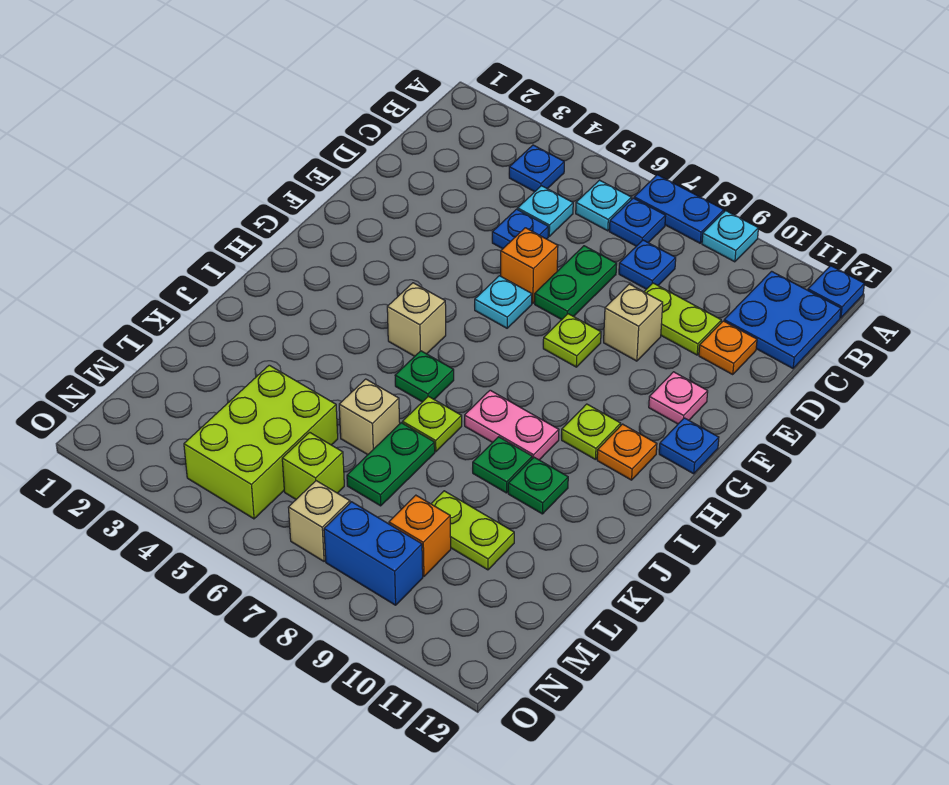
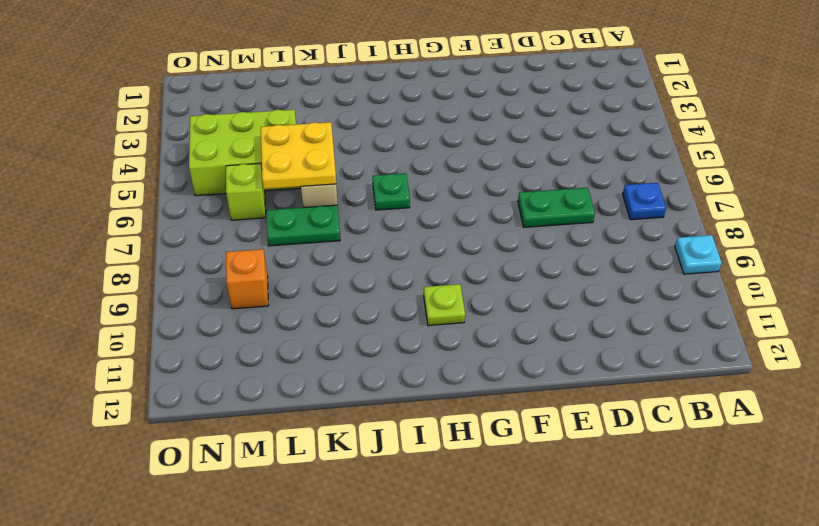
yellow 2x2 plate [261,122,336,189] -> none
none -> blue 1x2 plate [634,175,724,243]
none -> blue 1x1 plate [808,266,864,318]
none -> blue 1x1 plate [509,145,564,192]
none -> cyan 1x1 plate [576,180,632,231]

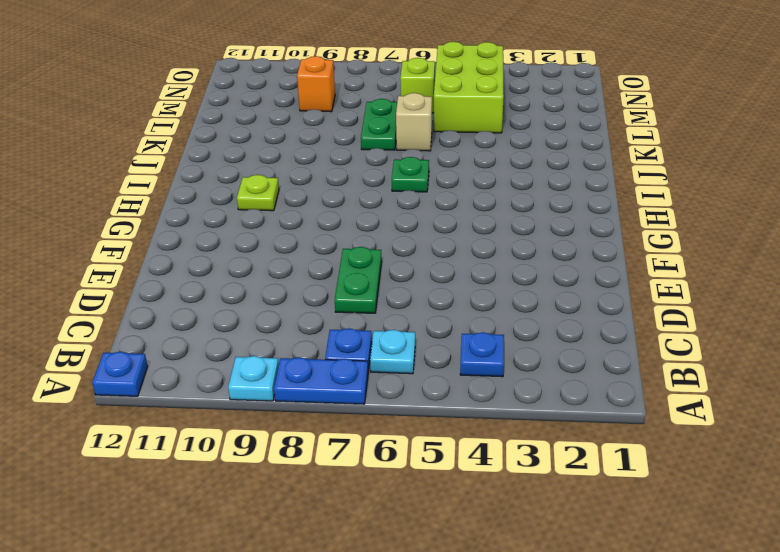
none -> blue 2x2 plate [724,271,841,368]
none -> cyan 1x1 plate [518,186,573,236]
none -> blue 1x1 plate [619,240,676,289]
none -> blue 1x1 plate [492,209,548,249]

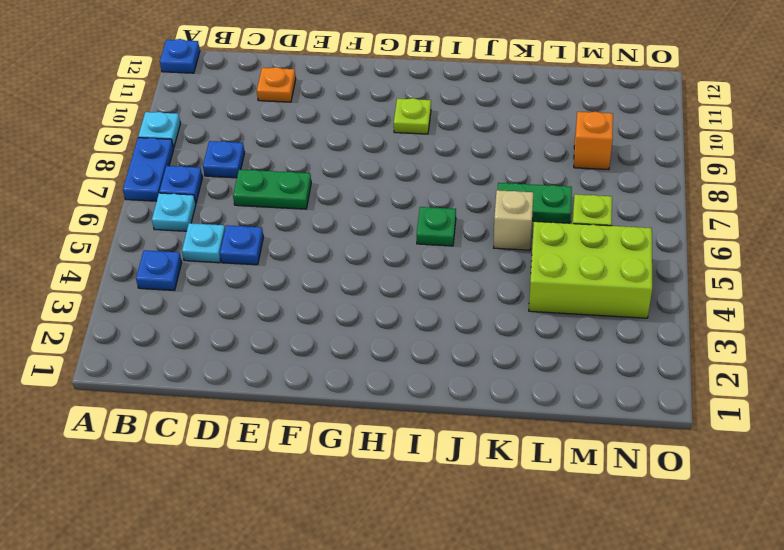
none -> blue 2x2 plate [724,271,841,368]
none -> lime 1x2 plate [644,283,721,355]
none -> orange 1x1 brick [501,228,558,304]
none -> tan 1x1 brick [604,284,663,361]

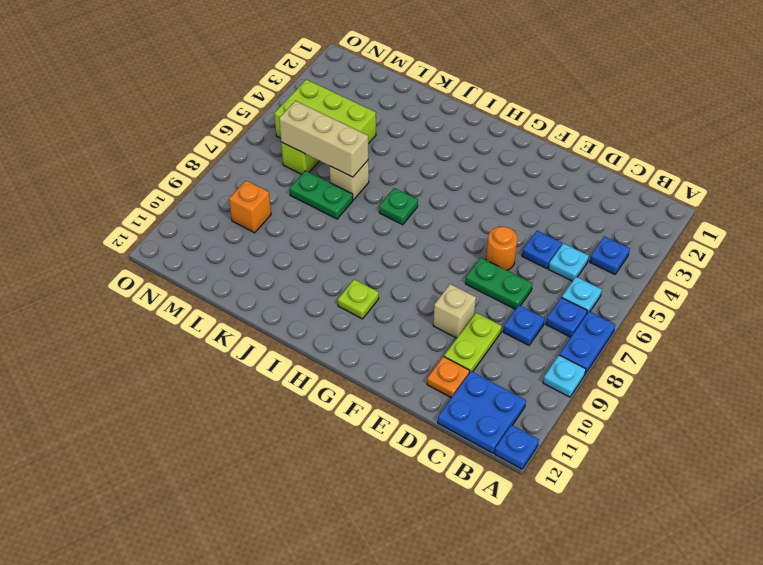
orange 1x1 round brick [486,227,517,270] -> orange 1x1 brick [501,228,558,304]
tan 1x3 brick [279,101,368,177] -> none
none -> cyan 1x1 plate [475,276,532,328]
none -> lime 1x1 plate [543,314,601,367]
none -> pink 1x1 plate [649,372,708,424]
none -> blue 1x1 plate [659,418,719,474]

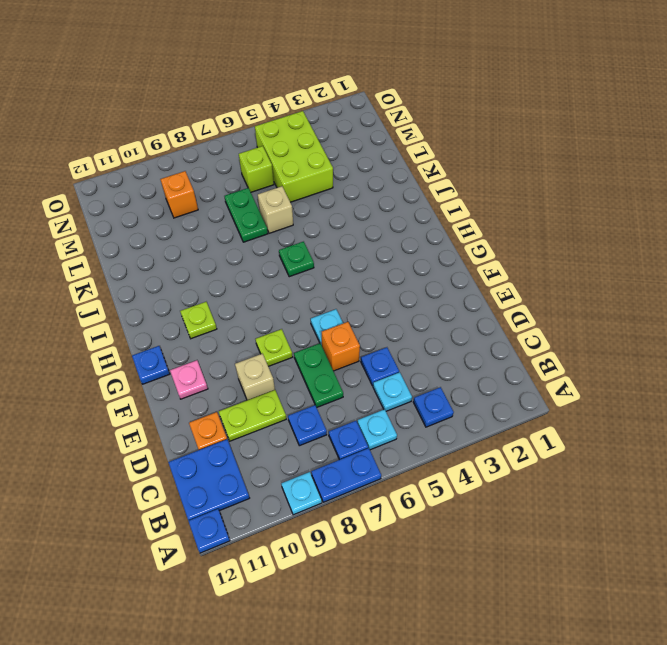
none -> tan 1x1 brick [387,283,446,356]
none -> orange 1x1 plate [597,424,657,480]
none -> pink 1x2 plate [465,390,559,460]
none -> lime 1x1 plate [403,396,462,452]

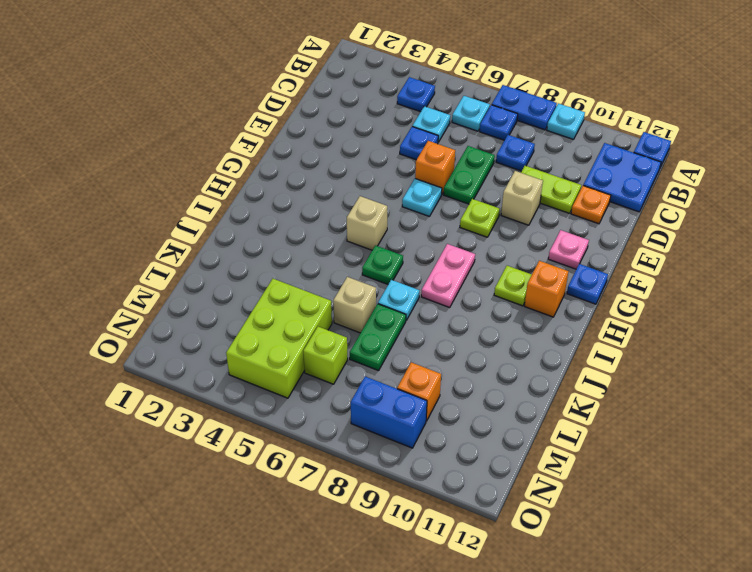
pink 1x2 plate [421,244,475,308] -> pink 1x2 plate turned to [465,390,559,460]
orange 1x1 brick [525,261,568,317] -> orange 1x1 plate [597,424,657,480]
cyan 1x1 plate [378,280,419,320] -> lime 1x1 plate [403,396,462,452]
none -> green 1x1 plate [473,437,532,493]
none -> green 1x1 plate [508,457,568,514]
none -> lime 1x2 plate [431,491,514,570]
none -> tan 1x1 brick [288,481,350,561]

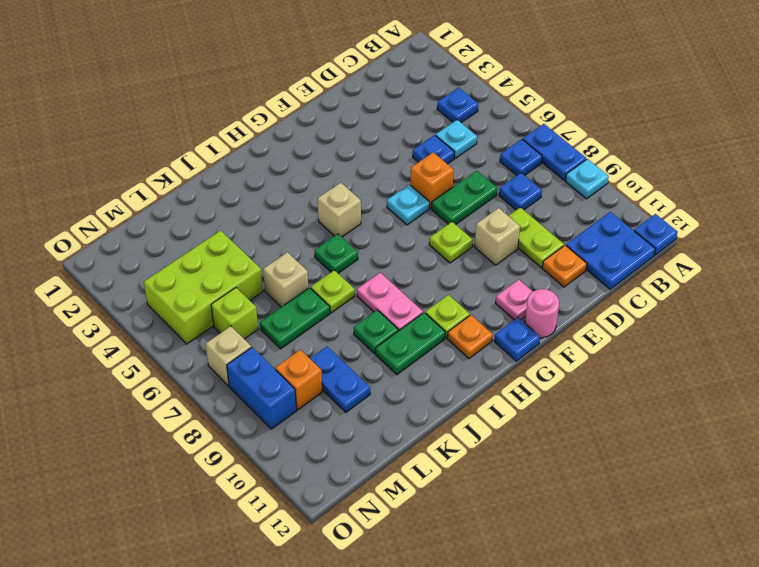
pink 1x1 round brick [525,289,559,338] -> none
green 1x2 plate [376,313,445,375] -> green 1x1 plate [508,457,568,514]
blue 1x2 plate [310,347,370,412] -> lime 1x2 plate [431,491,514,570]
none -> cyan 1x1 plate [576,180,632,231]

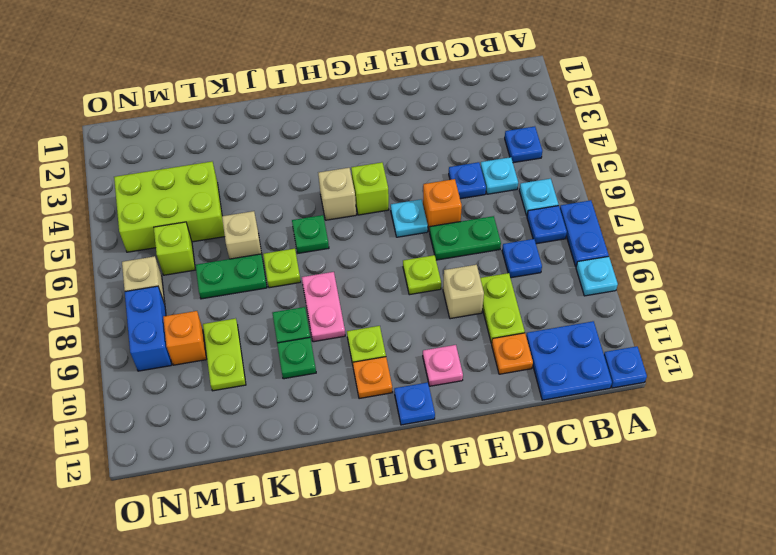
lime 1x1 brick [351,162,389,215] -> none

